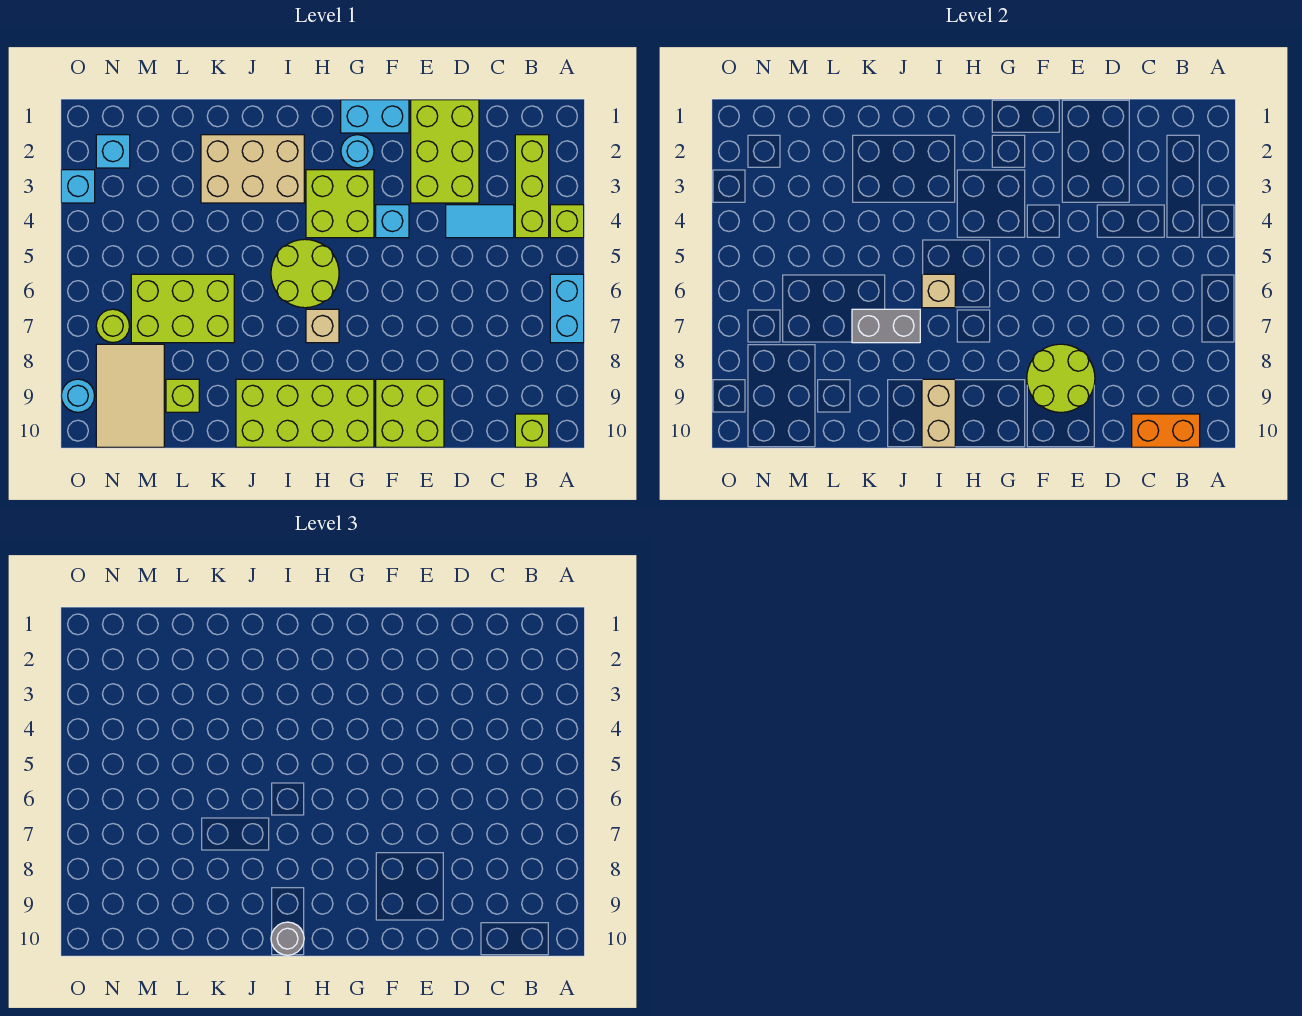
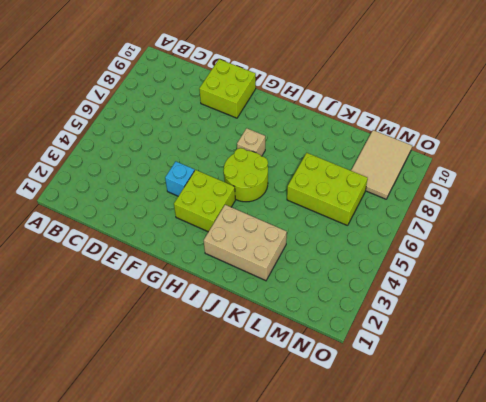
none -> lime 1x1 brick [550,205,584,238]
none -> cyan 1x2 brick [550,274,584,343]
none -> lime 1x3 brick [515,135,549,238]

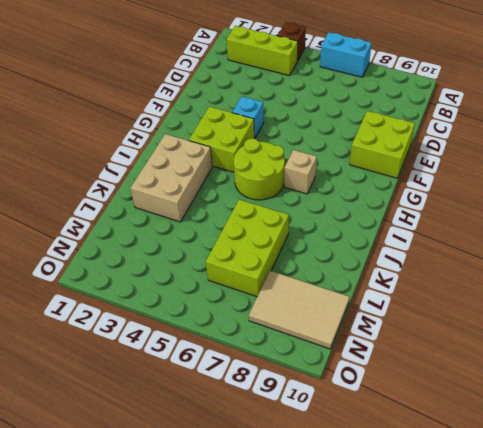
brown 1x1 brick [278,22,306,61] -> lime 1x1 brick [550,205,584,238]
none -> lime 1x1 brick [515,414,549,447]
none -> cyan 1x2 tile [446,205,514,238]
none -> lime 2x3 brick [411,100,479,203]

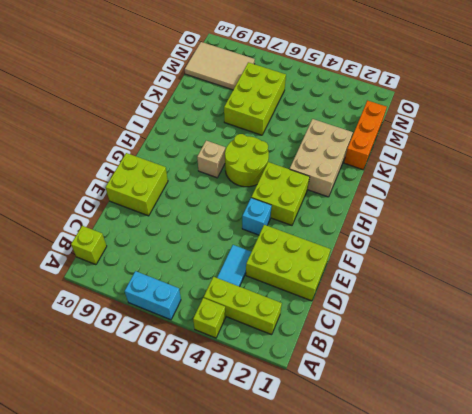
orange 1x3 brick [344,101,387,170] -> none
none -> cyan 1x2 brick [341,100,409,133]
none -> cyan 1x1 round brick [341,135,374,168]
none -> lime 2x4 brick [236,379,374,447]

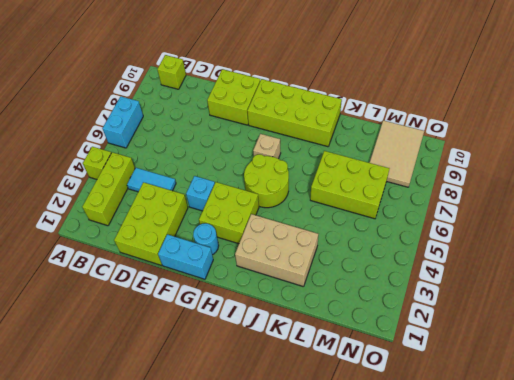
none -> lime 1x1 brick [166,379,199,412]
none -> cyan 1x1 brick [96,135,130,168]
none -> lime 1x1 round brick [96,309,129,343]

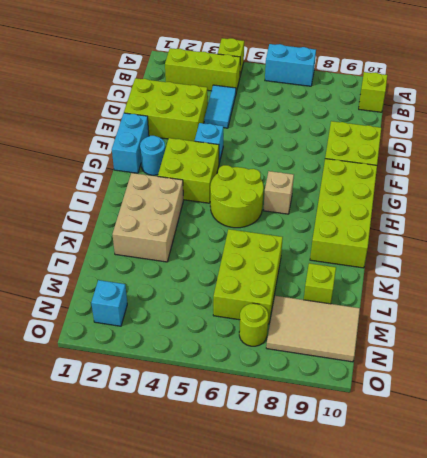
none -> cyan 1x1 brick [61,170,95,203]
none -> cyan 1x1 round brick [61,379,95,412]
none -> orange 1x2 brick [1132,414,1200,447]

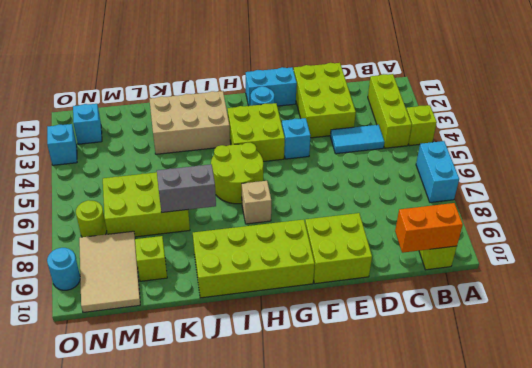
none -> lime 2x2 round brick [1027,344,1095,412]
none -> tan 1x1 brick [922,274,955,308]
none -> tan 1x2 brick [922,379,955,447]

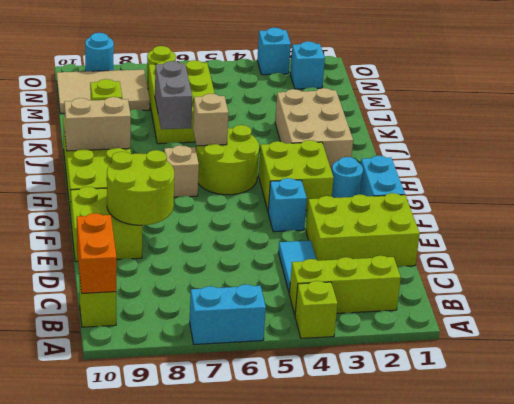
none -> grey 1x1 round brick [271,922,304,955]

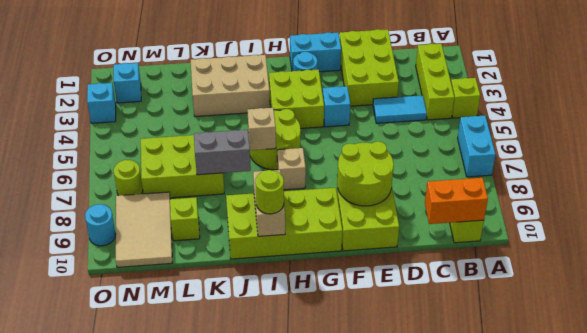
lime 1x1 round brick [255,170,284,214] -> grey 1x1 round brick [271,922,304,955]

